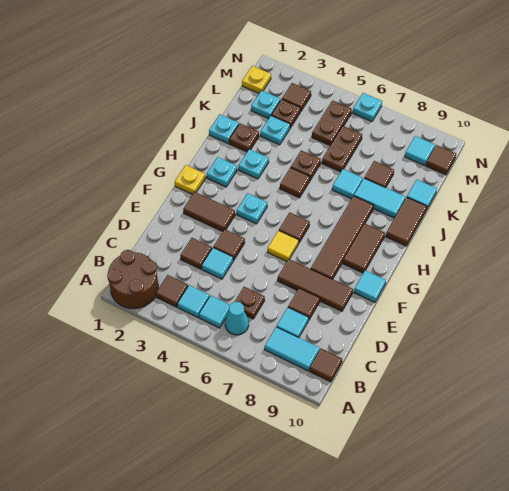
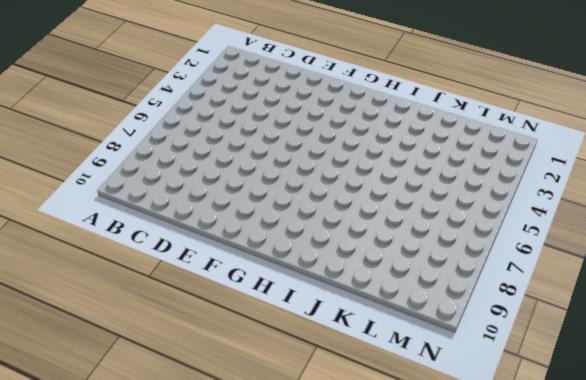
none -> brown 2x2 round brick [107,250,158,309]
none -> brown 1x1 tile [156,275,188,307]
none -> cyan 1x1 tile [177,285,209,317]
none -> cyan 1x1 tile [199,296,230,328]

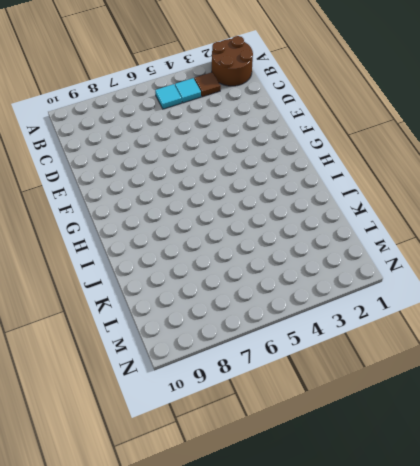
none -> cyan 1x1 cone [225,302,249,335]
none -> cyan 1x2 tile [265,327,320,371]
none -> brown 1x1 tile [310,349,342,382]
none -> brown 1x1 plate [235,287,265,319]

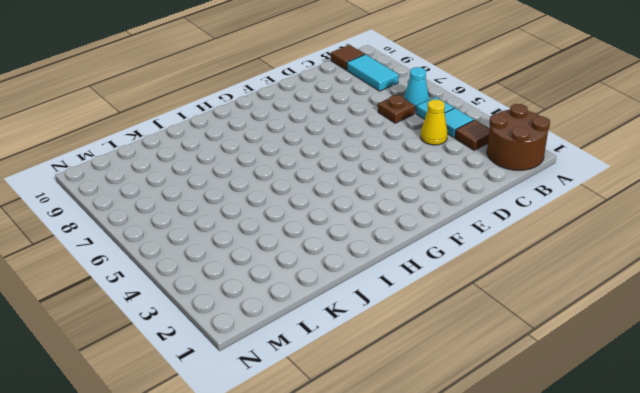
yellow 1x1 cone [421,99,448,145] -> none
none -> cyan 1x1 tile [277,308,309,338]
none -> brown 1x1 tile [180,238,212,269]
none -> cyan 1x1 tile [202,248,234,279]
none -> brown 1x1 tile [288,288,320,320]

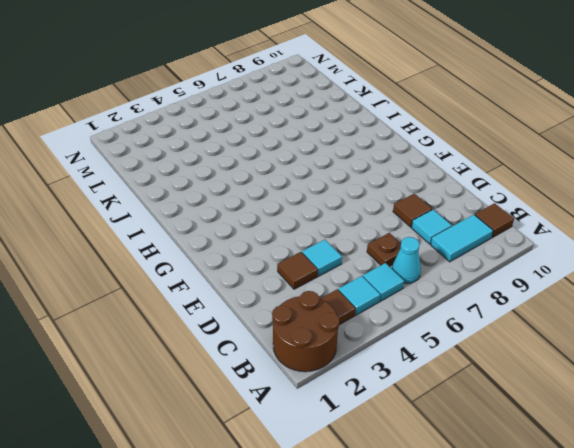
none -> brown 1x1 tile [213,229,245,260]
none -> brown 1x3 tile [278,259,353,311]
none -> brown 1x2 tile [183,192,235,232]
none -> yellow 1x1 tile [268,231,299,261]

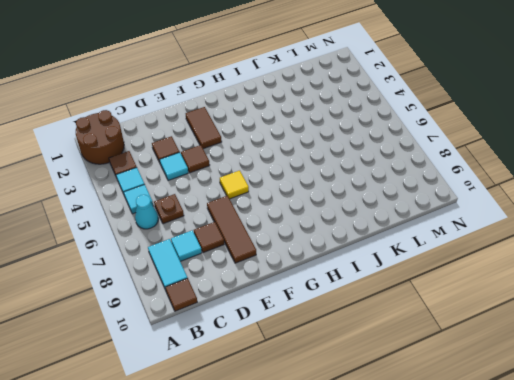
none -> brown 1x4 tile [311,196,374,279]
none -> cyan 1x1 tile [354,270,386,302]
none -> yellow 1x1 plate [175,165,205,194]
none -> cyan 1x1 plate [237,193,267,224]

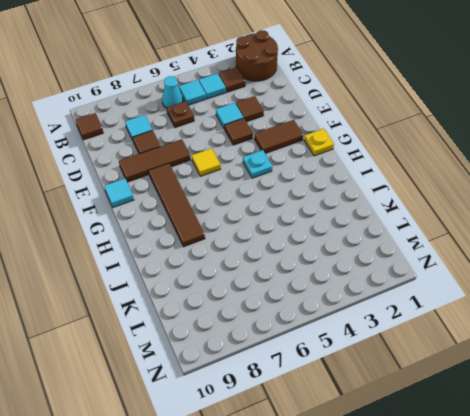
none -> cyan 1x2 tile [265,327,320,371]
none -> brown 1x1 tile [279,212,310,243]
none -> brown 1x2 tile [343,223,385,273]
none -> cyan 1x1 plate [207,157,237,187]

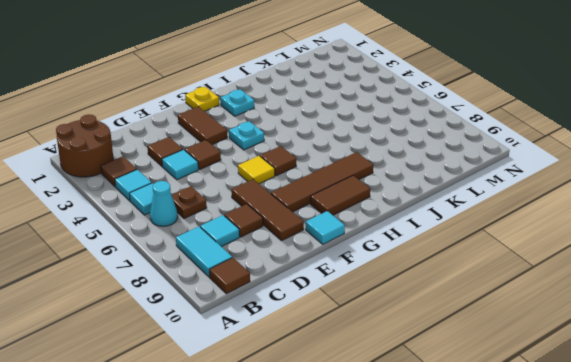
none -> cyan 1x1 plate [238,149,269,179]
none -> brown 1x1 tile [280,168,310,198]
none -> brown 1x2 tile [386,197,427,246]
none -> cyan 1x1 plate [209,115,239,143]

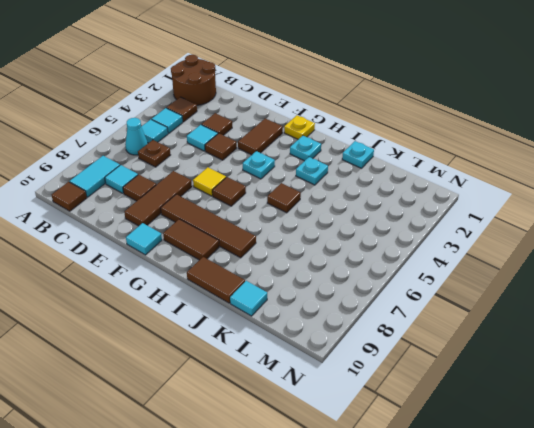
none -> brown 1x1 plate [229,123,259,152]
none -> brown 1x1 plate [291,150,321,180]
none -> cyan 1x1 tile [332,169,363,199]
none -> cyan 1x2 tile [354,178,405,218]

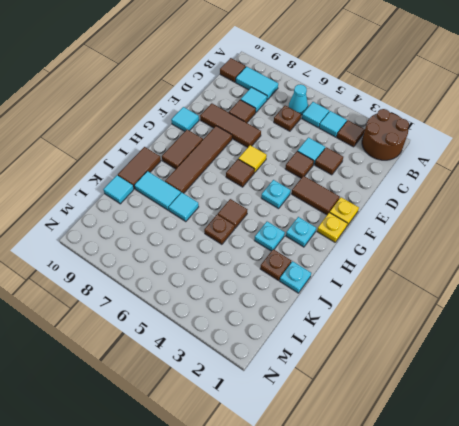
yellow 1x1 plate [330,197,359,226] -> yellow 1x1 plate moved to [242,66,271,93]
none -> cyan 1x1 plate [261,116,290,145]
none -> brown 1x2 plate [322,126,362,172]
none -> brown 1x1 tile [364,161,394,188]
none -> cyan 1x1 plate [251,90,280,119]

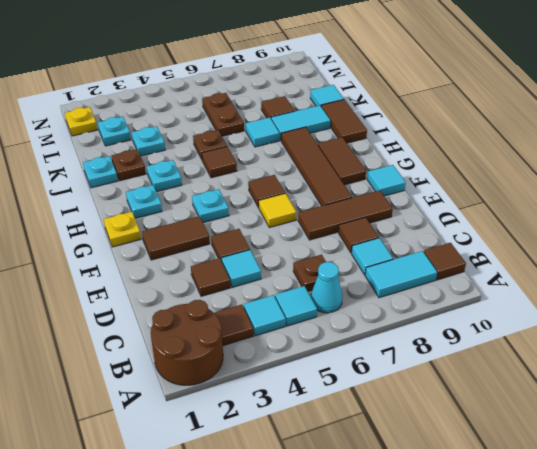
none -> brown 1x1 plate [271,99,301,128]
none -> brown 1x2 plate [312,100,352,145]
none -> brown 1x1 tile [282,83,311,111]
none -> cyan 1x1 tile [405,136,435,166]

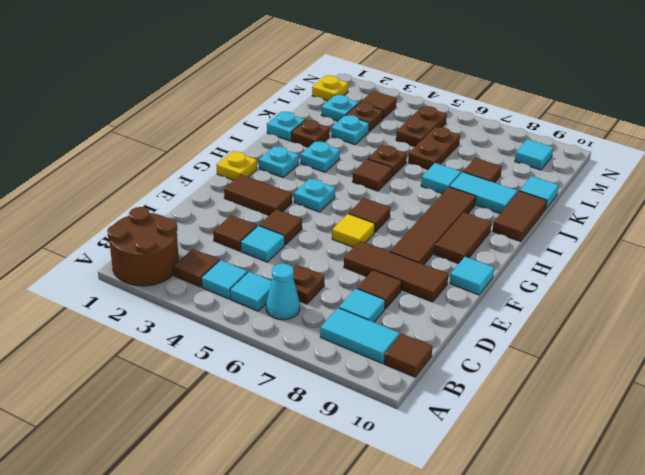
none -> brown 1x1 tile [426,145,456,175]
none -> cyan 1x1 plate [353,93,382,121]

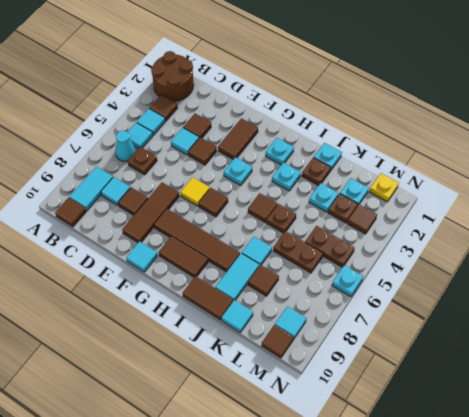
none -> yellow 1x1 plate [175,165,205,194]

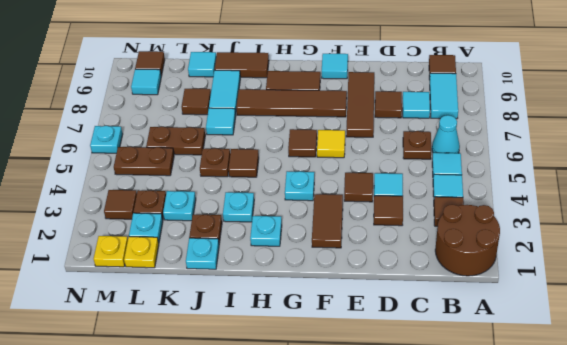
yellow 1x1 plate [124,237,159,268] -> yellow 1x1 plate moved to [175,165,205,194]

